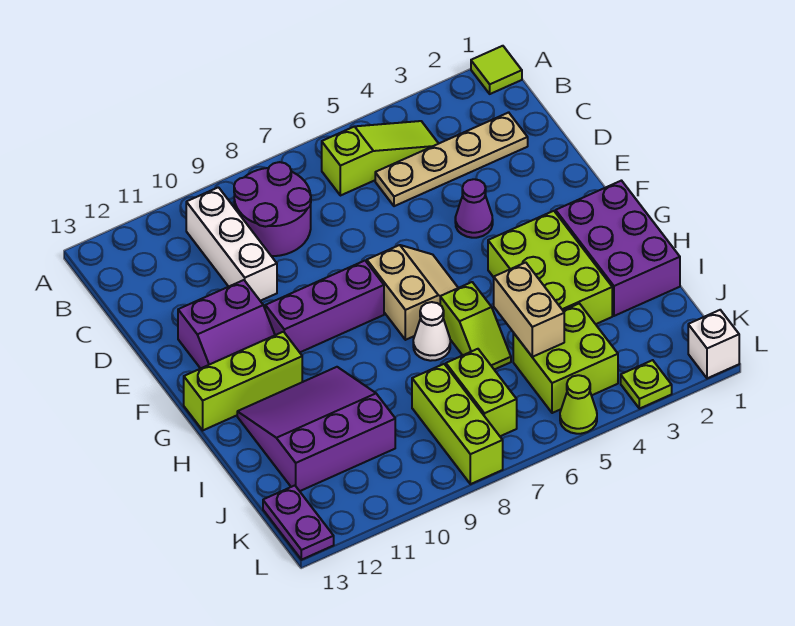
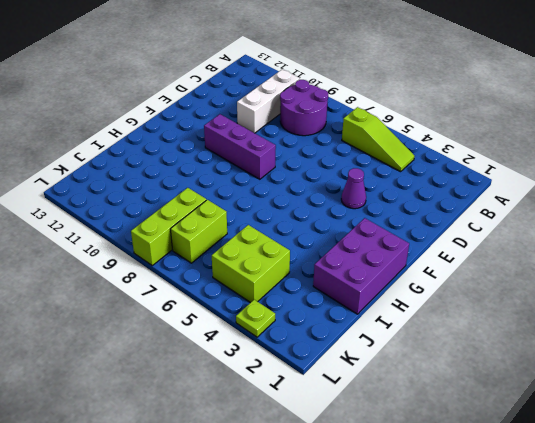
none -> lime 1x1 tile [471,46,522,94]
none -> tan 1x4 plate [375,112,528,206]
none -> purple 2x2 slope [178,280,275,368]

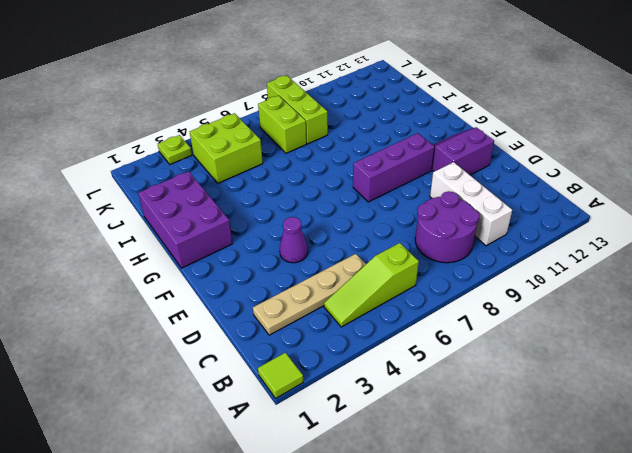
none -> tan 2x2 slope [367,245,458,340]
none -> lime 2x3 brick [488,211,612,324]
none -> lime 1x3 brick [184,332,302,430]

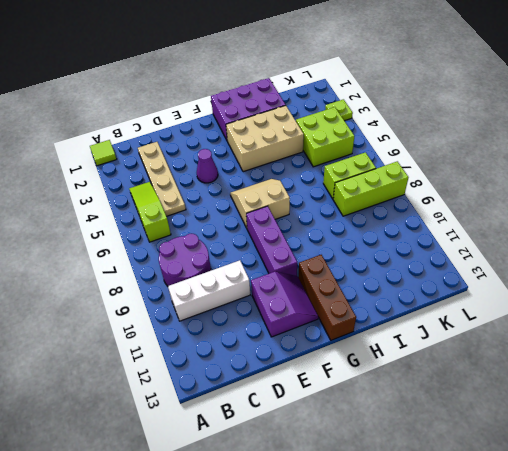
tan 2x3 brick [226,106,304,172] -> lime 2x3 brick [488,211,612,324]
brown 1x3 brick [298,255,356,340] -> lime 1x3 brick [184,332,302,430]
none -> lime 1x2 slope [440,282,511,370]
none -> white 1x1 cone [413,302,450,361]
none -> purple 3x3 slope [237,367,395,491]

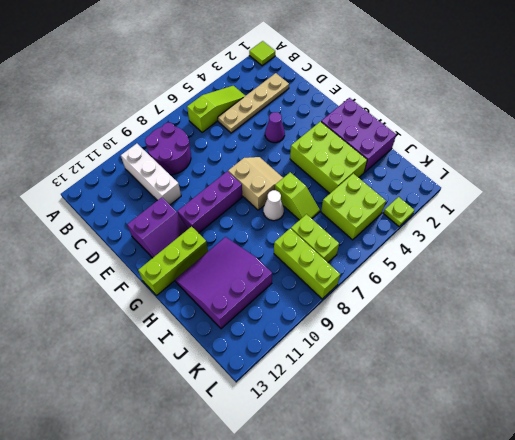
none -> purple 1x2 plate [263,486,334,560]
none -> white 1x1 brick [688,310,739,378]
none -> lime 1x1 cone [560,375,597,434]

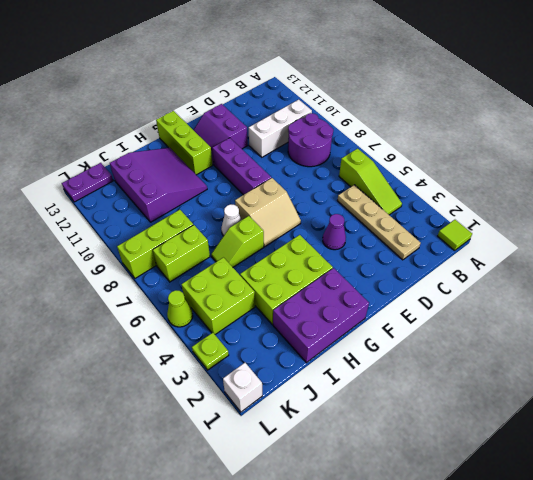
none -> tan 1x2 brick [494,262,564,357]

